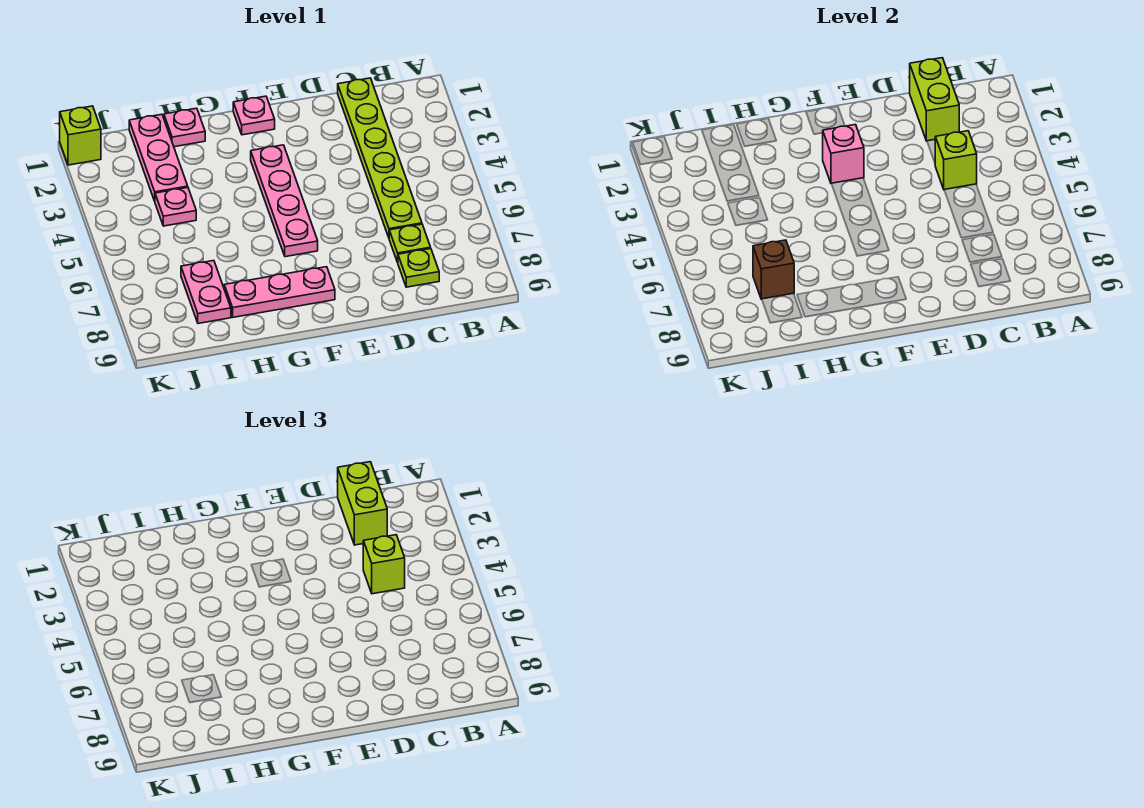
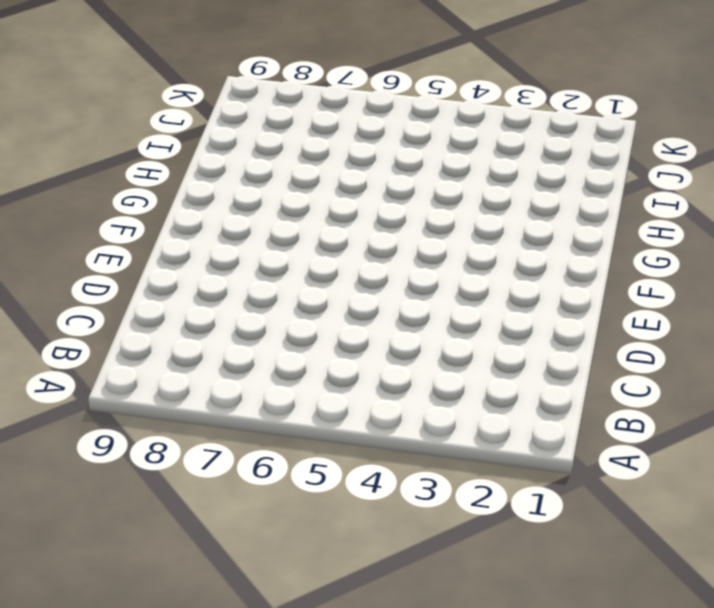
none -> lime 1x6 plate [338,78,422,237]
none -> lime 1x1 plate [389,224,431,262]
none -> lime 1x1 plate [398,249,439,287]

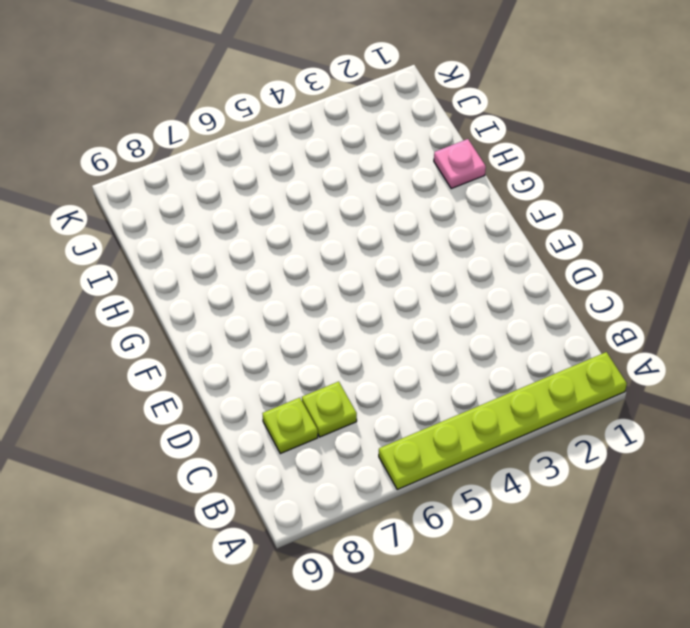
lime 1x6 plate [379,352,627,489] -> lime 1x6 plate moved to [338,78,422,237]
none -> pink 1x1 plate [233,96,275,135]
none -> pink 1x4 plate [251,145,318,257]
none -> pink 1x3 plate [224,267,335,317]

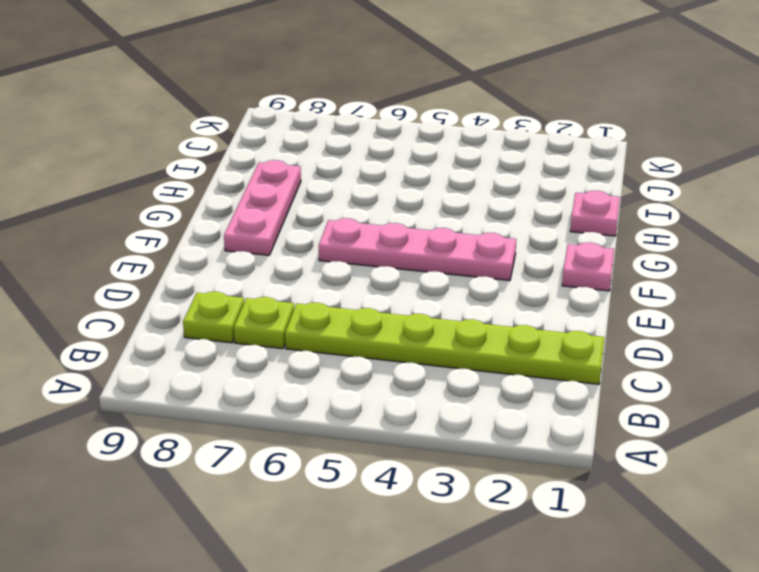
none -> pink 1x3 plate [129,114,188,201]
none -> pink 1x1 plate [155,187,196,226]
none -> pink 1x2 plate [181,261,231,324]

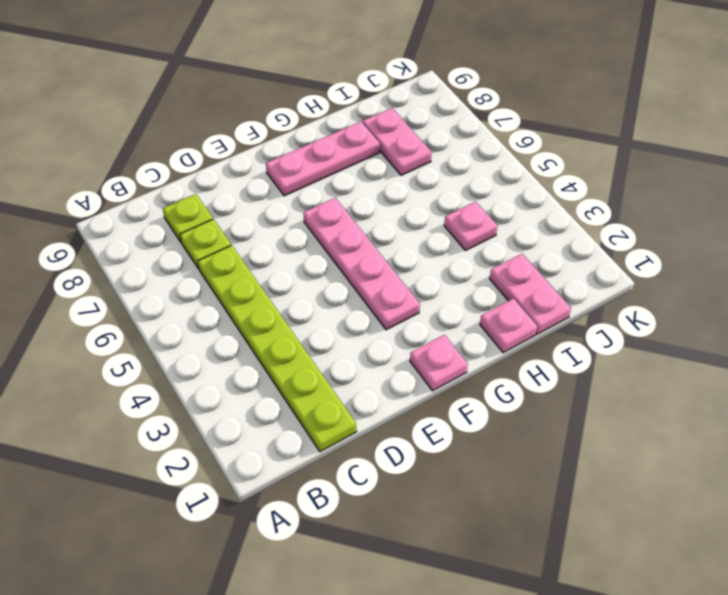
pink 1x2 plate [490,254,571,334] -> pink 1x3 plate [129,114,188,201]
none -> lime 1x1 brick [60,106,101,165]
none -> lime 1x2 brick [910,58,959,141]
none -> lime 1x1 brick [935,131,977,190]

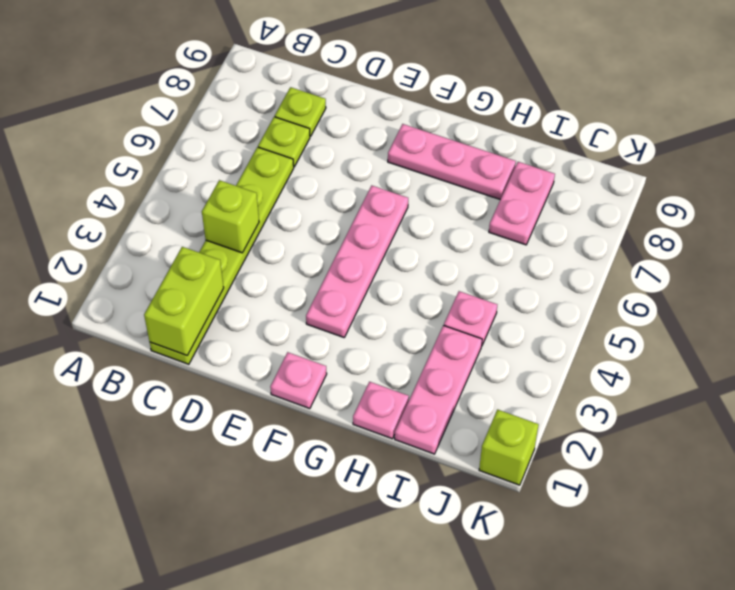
none -> pink 1x1 brick [823,125,864,184]
none -> brown 1x1 brick [753,240,794,299]
none -> lime 1x2 brick [338,462,387,545]

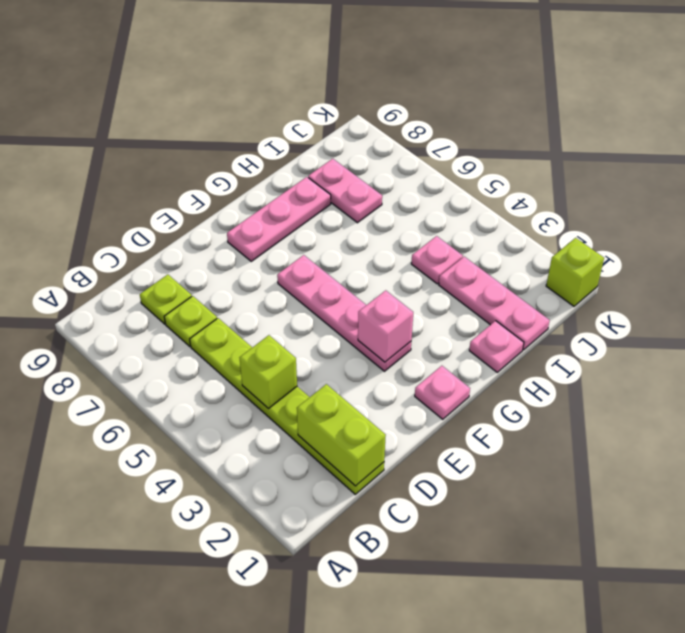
none -> brown 1x1 brick [753,240,794,299]
none -> lime 1x2 brick [338,462,387,545]
none -> lime 1x1 brick [363,535,405,594]

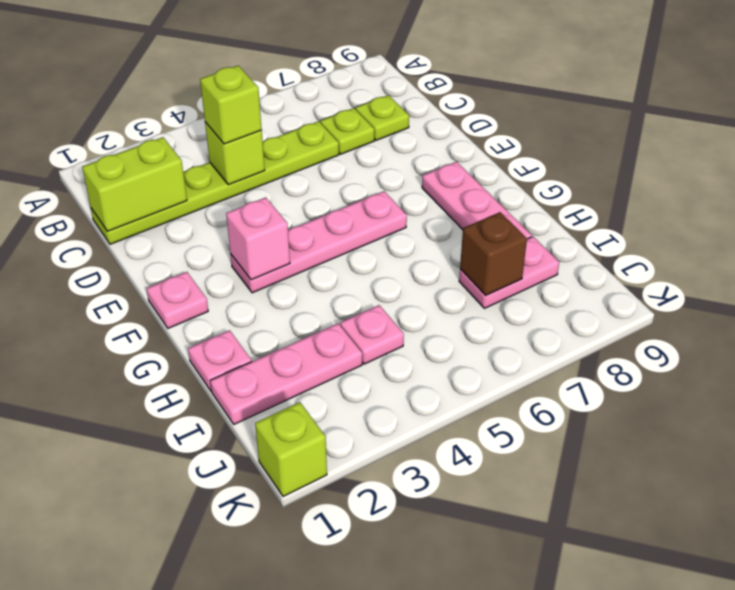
none -> lime 1x2 brick [338,462,387,545]

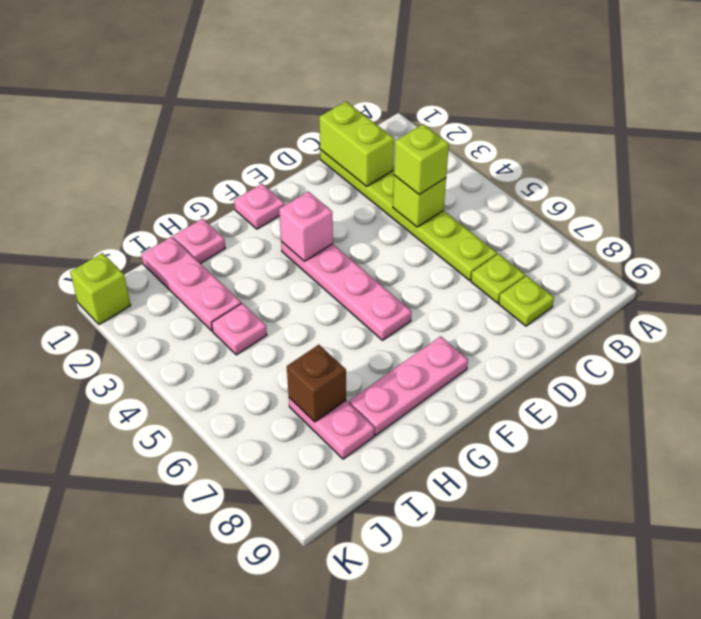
none -> lime 1x2 brick [338,462,387,545]

